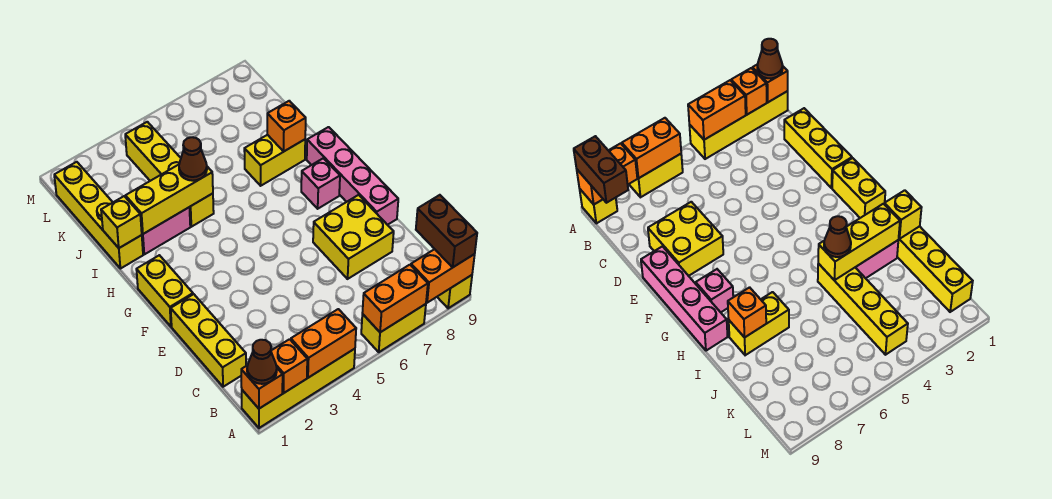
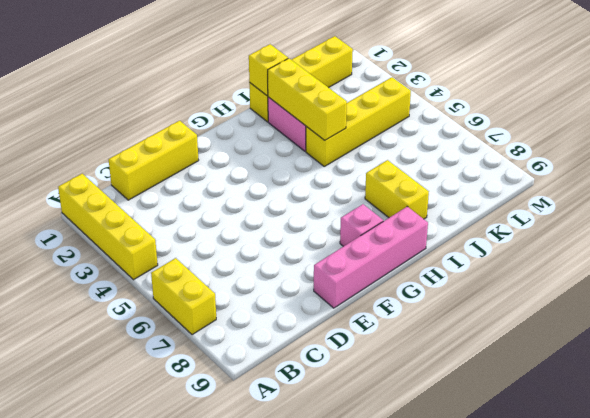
none -> yellow 1x1 brick [437,275,472,308]
none -> yellow 2x2 brick [313,195,394,279]
none -> yellow 1x2 brick [136,255,193,327]

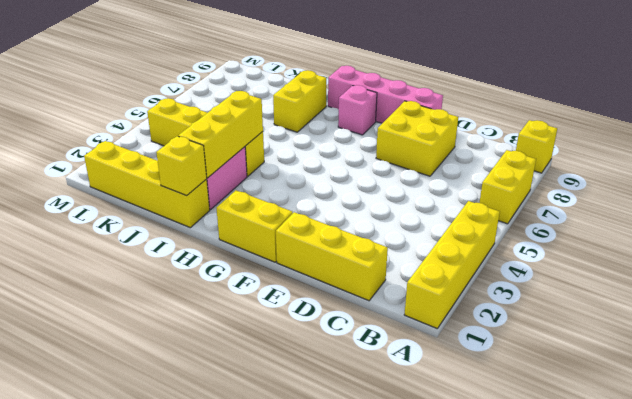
none -> orange 1x1 brick [241,365,283,409]
none -> orange 1x1 brick [271,339,307,393]
none -> orange 1x2 brick [291,309,356,378]

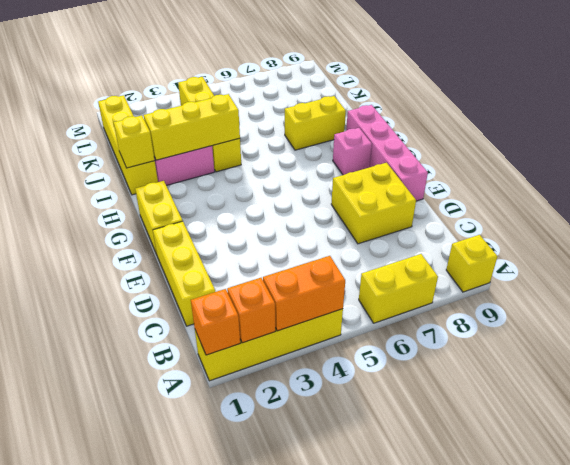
none -> orange 1x2 brick [362,265,428,332]
none -> orange 1x2 brick [411,249,475,303]
none -> orange 1x1 brick [267,101,306,152]

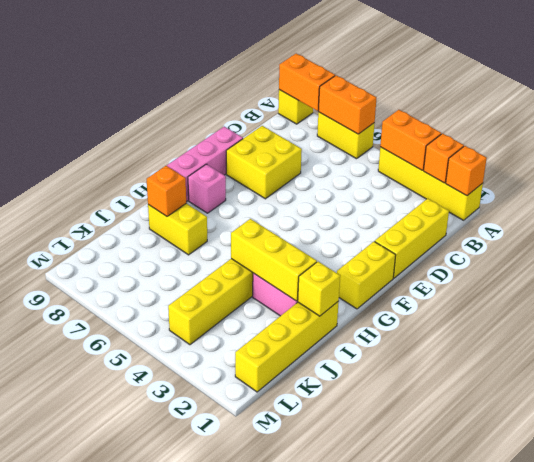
none -> brown 1x1 cone [247,340,277,384]
none -> brown 1x2 brick [416,195,477,268]
none -> brown 1x1 cone [179,137,207,181]

